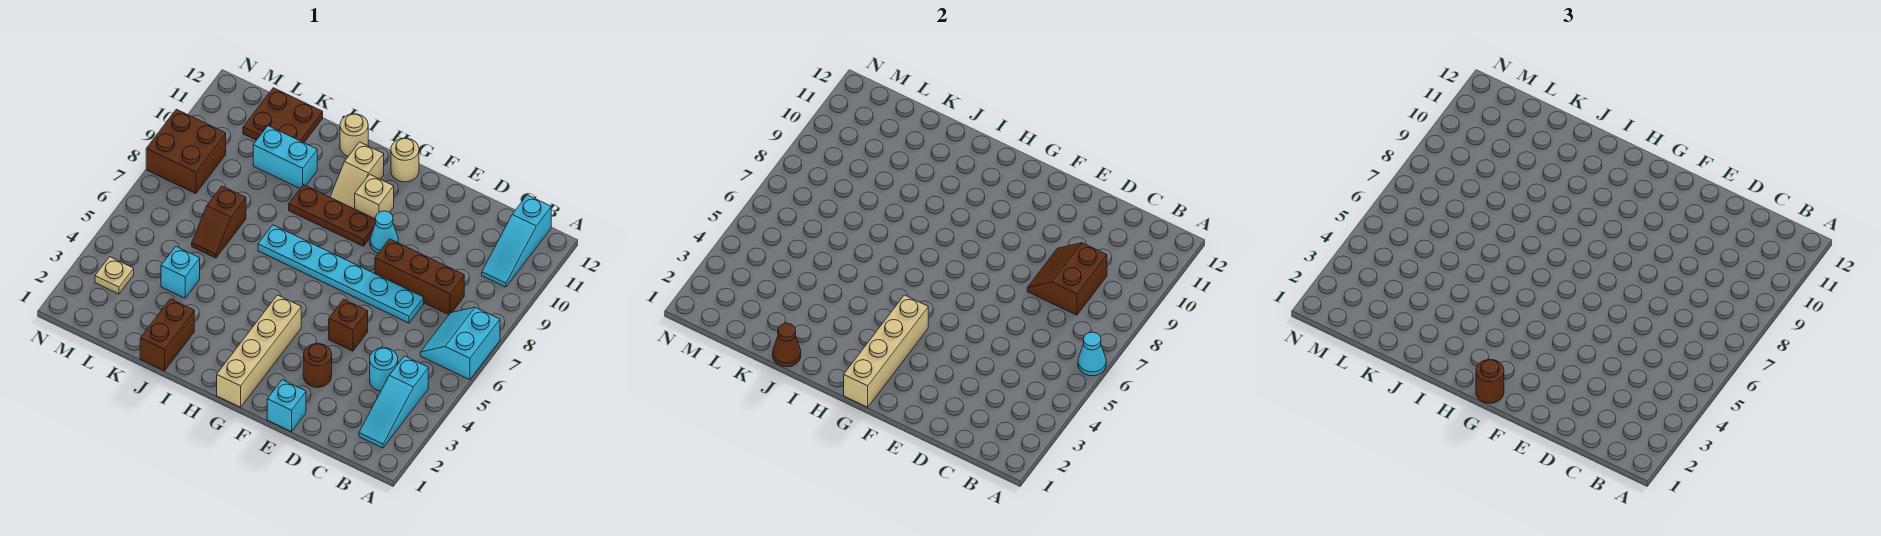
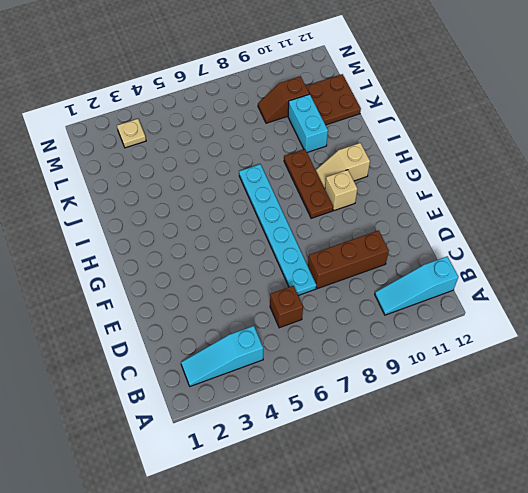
brown 1x1 brick [270,286,303,328] -> brown 1x1 brick moved to [329,299,368,351]
brown 1x3 brick [308,230,389,289] -> brown 1x3 brick turned to [375,239,464,315]
brown 1x2 slope [258,76,309,123] -> brown 1x2 slope moved to [192,186,246,258]
none -> cyan 2x2 slope [420,307,500,380]
none -> cyan 1x1 round brick [370,348,398,391]
none -> cyan 1x1 brick [267,380,306,432]

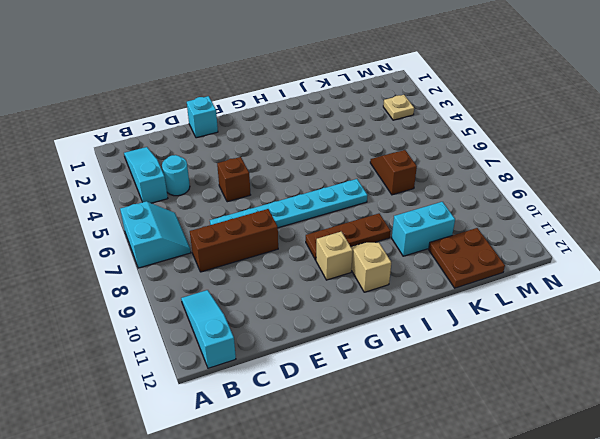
none -> brown 1x1 round brick [303,344,332,387]
none -> cyan 1x1 cone [370,211,398,253]
none -> tan 1x4 brick [217,295,301,407]

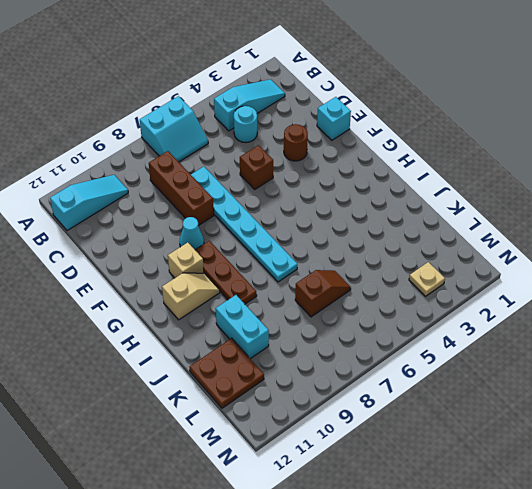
none -> tan 1x4 brick [217,295,301,407]
none -> tan 1x1 round brick [391,138,419,182]
none -> tan 1x1 round brick [340,114,368,156]

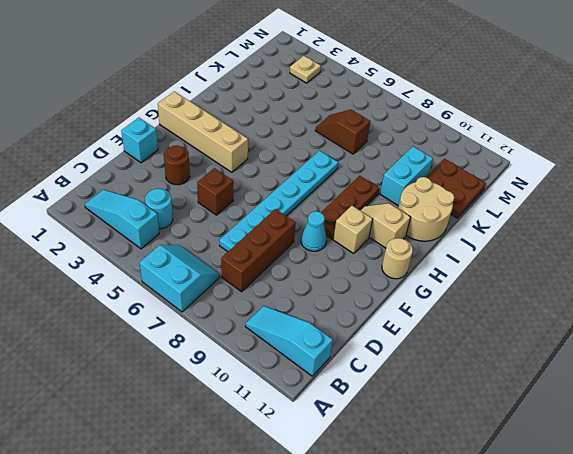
tan 2x2 round brick [398,177,454,241] -> tan 1x1 round brick [340,114,368,156]
none -> brown 1x2 brick [140,299,194,371]
none -> cyan 1x1 brick [161,247,200,298]
none -> brown 2x2 brick [146,109,226,194]

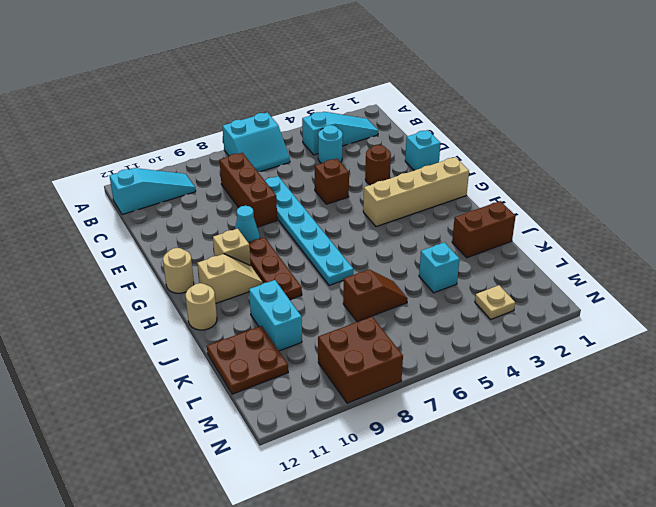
none -> cyan 1x1 cone [1078,332,1106,376]
none -> brown 2x2 slope [1027,243,1107,315]
none -> tan 1x4 brick [844,295,928,407]

